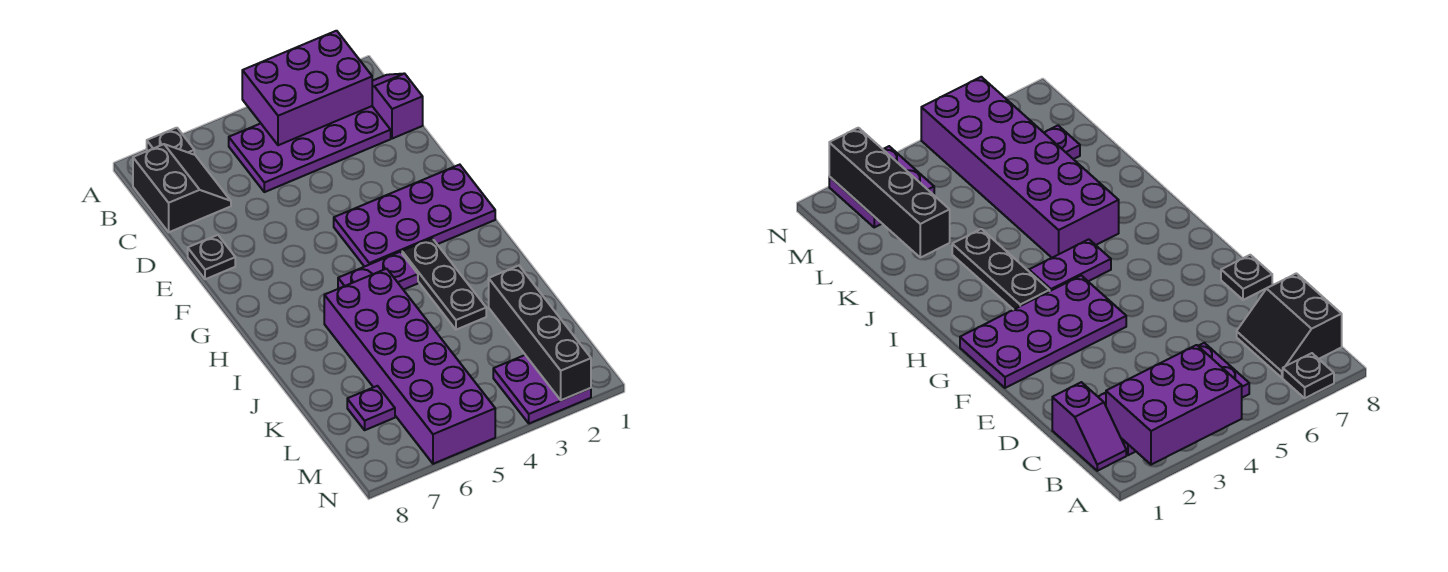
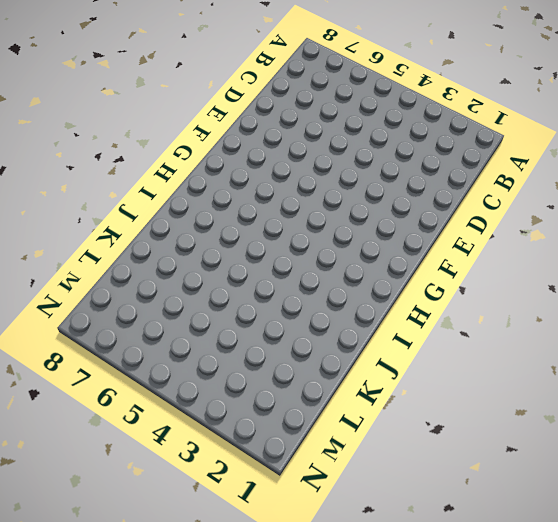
none -> black 1x1 plate [147,128,194,154]
none -> purple 1x2 slope [372,74,423,139]
none -> purple 2x4 plate [229,106,391,192]

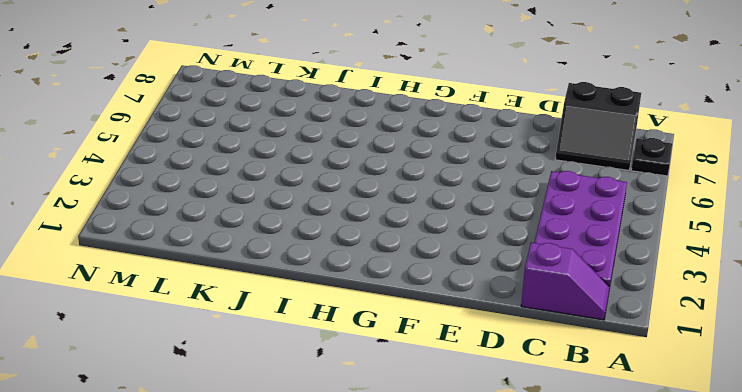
none -> black 1x1 plate [188,235,235,279]
none -> purple 2x4 plate [334,165,495,267]
none -> black 1x3 plate [402,238,486,330]

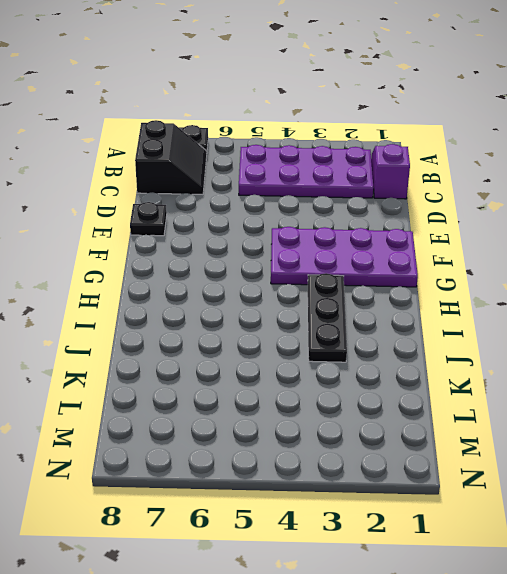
none -> purple 1x2 plate [338,252,418,290]
none -> purple 2x6 brick [324,269,495,464]
none -> purple 1x1 plate [347,386,395,430]

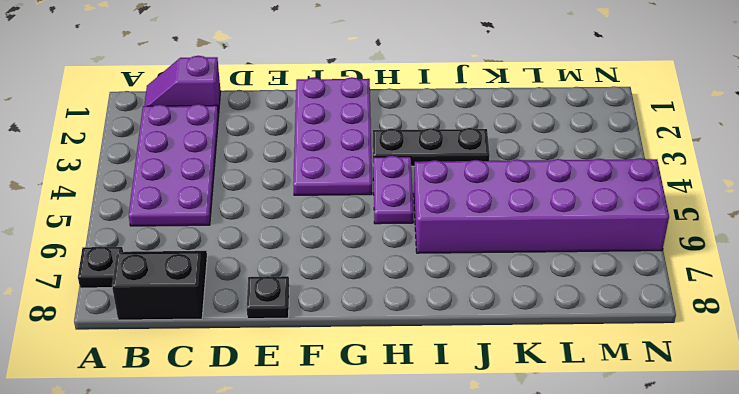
none -> purple 1x1 plate [347,386,395,430]
none -> purple 2x2 plate [493,355,591,424]
none -> purple 2x3 brick [242,31,372,145]

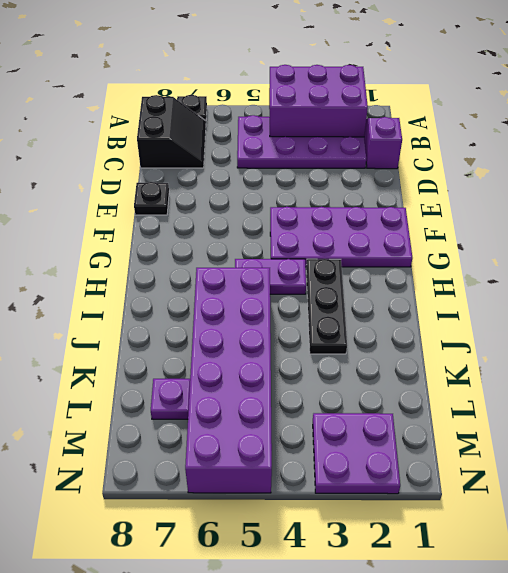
none -> black 1x4 brick [489,266,591,400]

